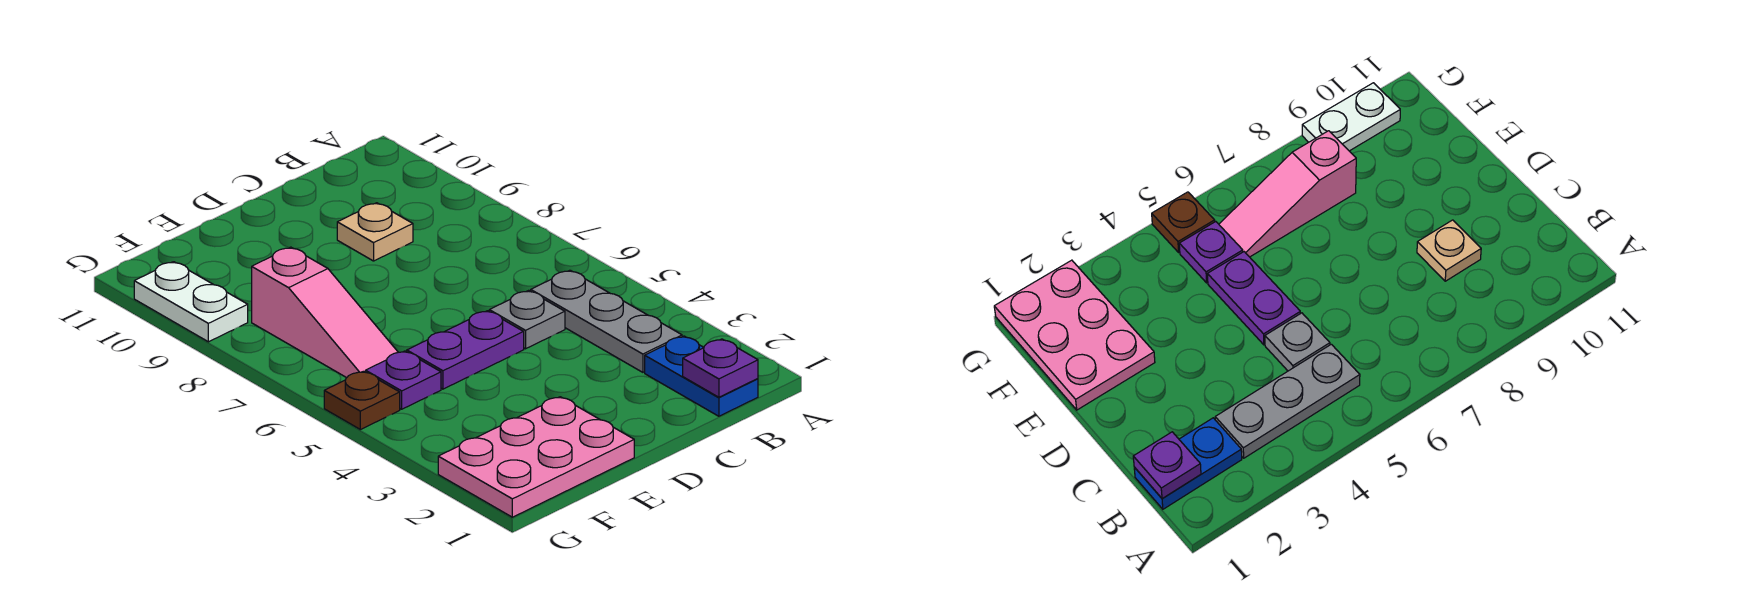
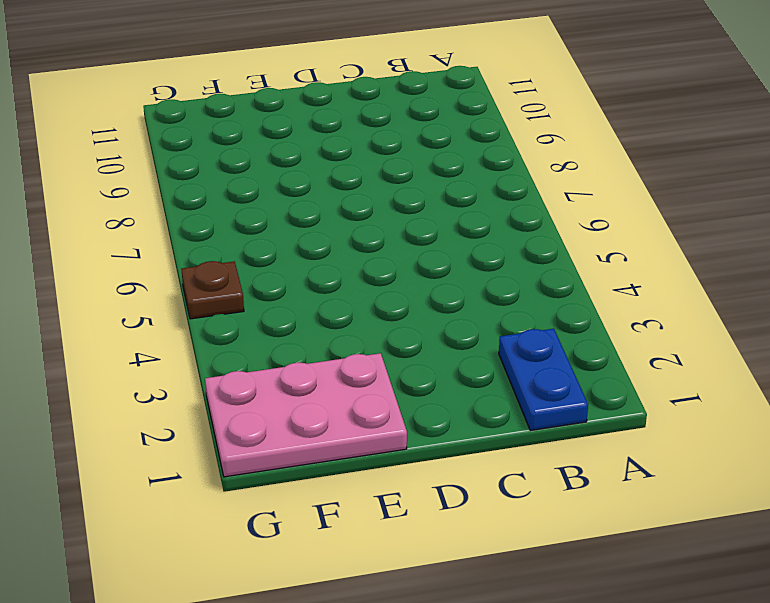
none -> grey 1x3 plate [531,270,682,372]
none -> grey 1x1 plate [489,290,565,349]

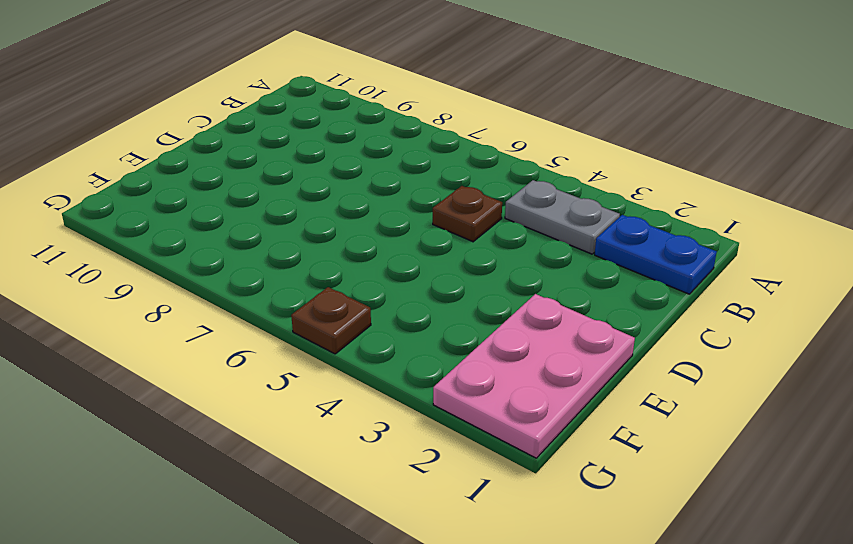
grey 1x2 plate [505,180,620,254] -> grey 1x3 plate [531,270,682,372]
brown 1x1 plate [433,186,502,242] -> grey 1x1 plate [489,290,565,349]
none -> tan 1x1 plate [337,203,413,261]
none -> purple 1x2 plate [407,311,524,389]

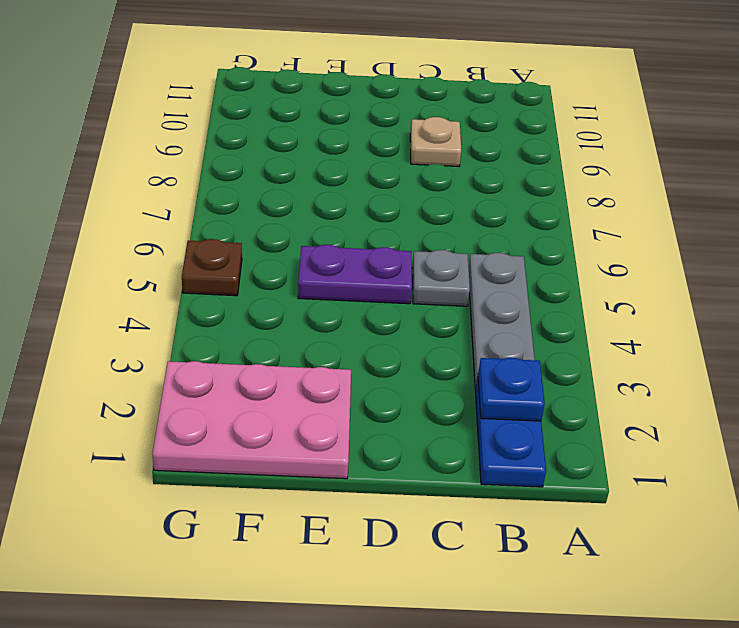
blue 1x1 plate [478,358,545,421] -> none
none -> purple 1x1 plate [366,351,441,409]
none -> pink 1x3 slope [252,247,398,378]

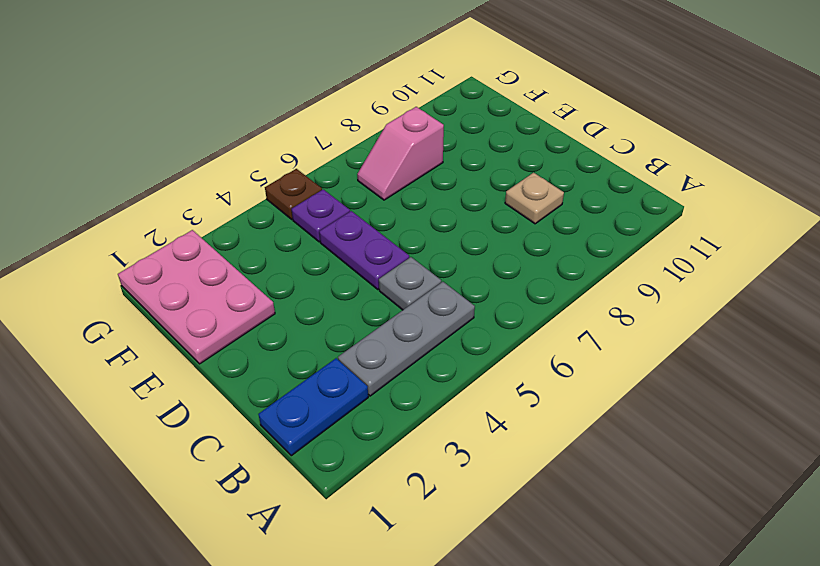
pink 1x2 slope [357,107,444,200] -> pink 1x3 slope [252,247,398,378]
none -> white 1x2 plate [134,262,248,342]
none -> purple 1x1 plate [683,339,758,397]

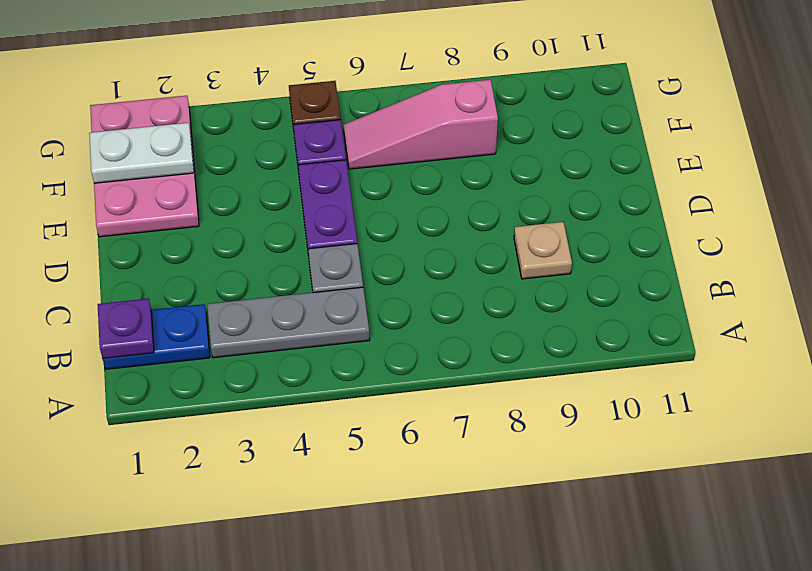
white 1x2 plate [89,123,194,183] -> white 1x2 plate moved to [134,262,248,342]

